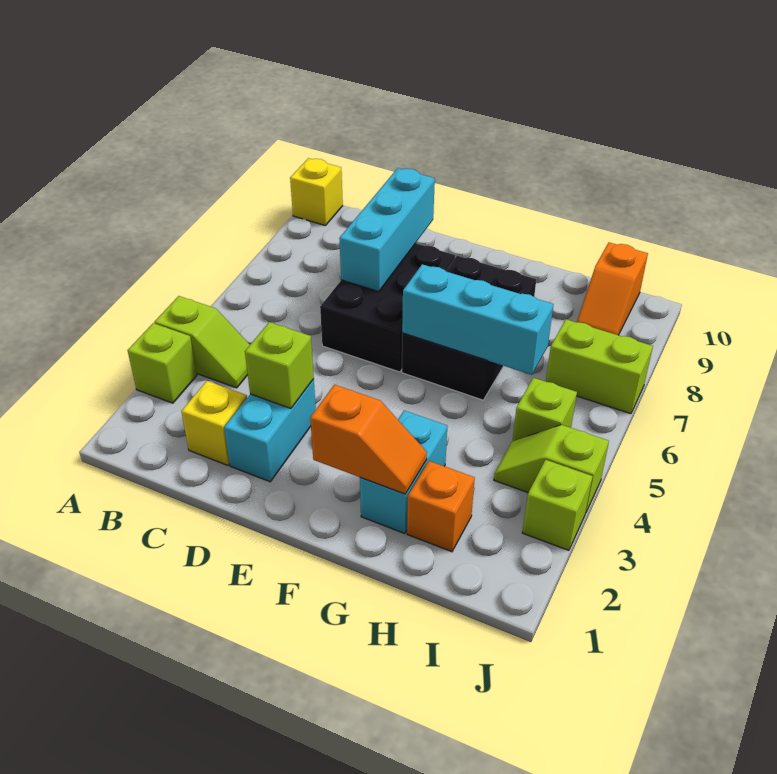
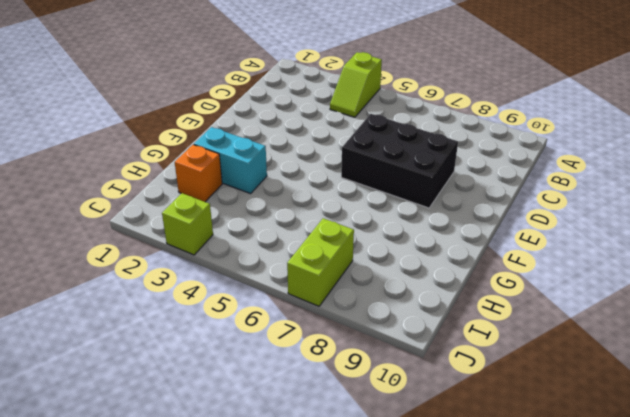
none -> lime 1x1 brick [128,323,197,403]
none -> yellow 1x1 brick [290,158,343,226]
none -> yellow 1x1 brick [181,381,247,465]

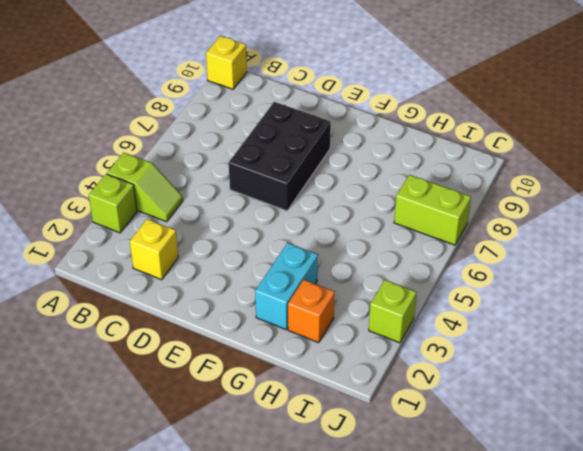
none -> cyan 1x2 brick [224,379,316,482]
none -> black 2x3 brick [402,256,536,400]
none -> lime 1x2 slope [494,425,609,512]

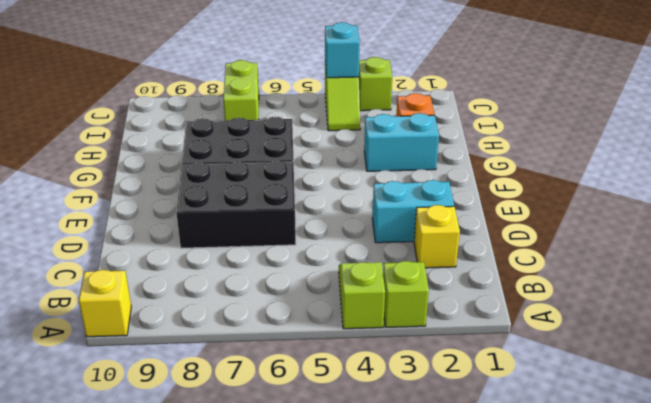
cyan 1x1 brick [325,22,360,78] -> none
none -> lime 1x1 brick [513,378,577,441]
none -> orange 1x2 slope [577,242,648,335]
none -> lime 1x1 brick [245,322,314,408]

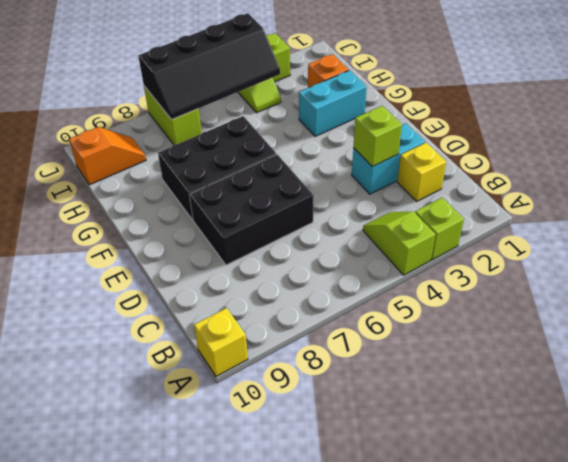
black 2x4 slope [138,13,280,120] -> none
none -> lime 1x1 brick [513,378,577,441]
none -> cyan 1x3 brick [339,168,435,292]
none -> orange 1x2 slope [310,385,427,494]

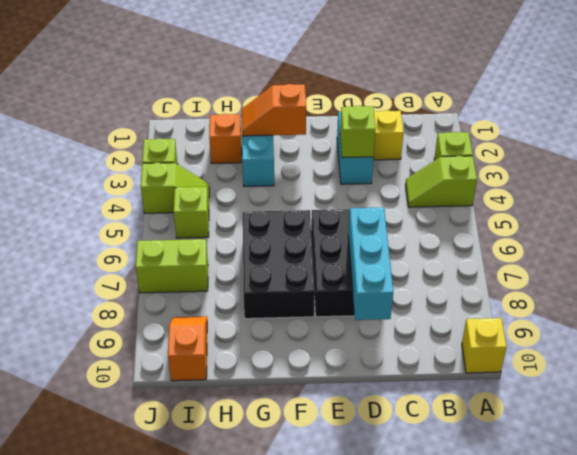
none -> cyan 1x3 brick [402,264,554,375]

